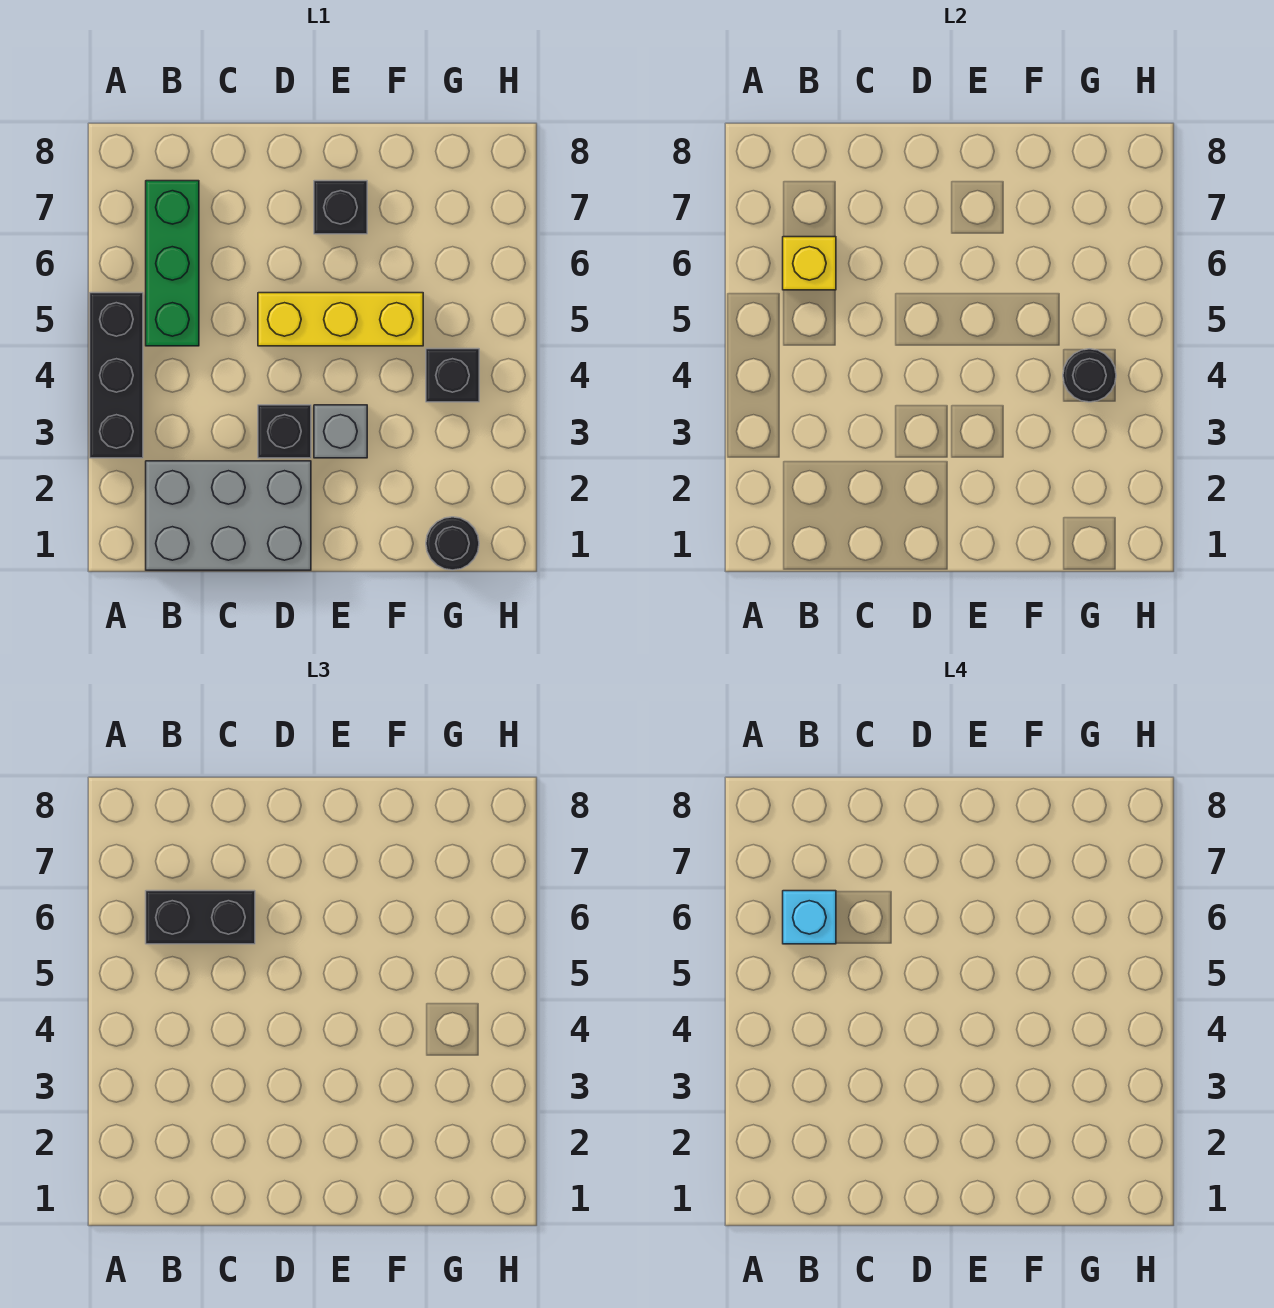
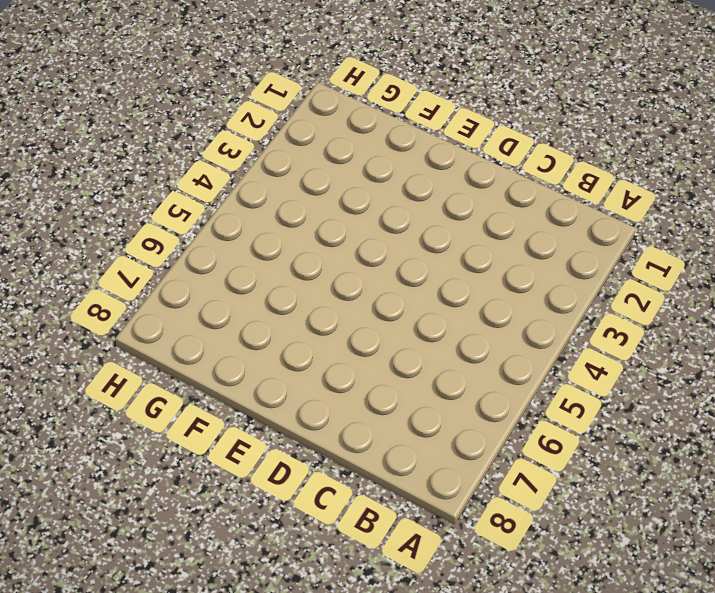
none -> black 1x3 brick [90,293,143,458]
none -> grey 2x3 brick [146,461,311,570]
none -> green 1x3 brick [146,181,199,346]

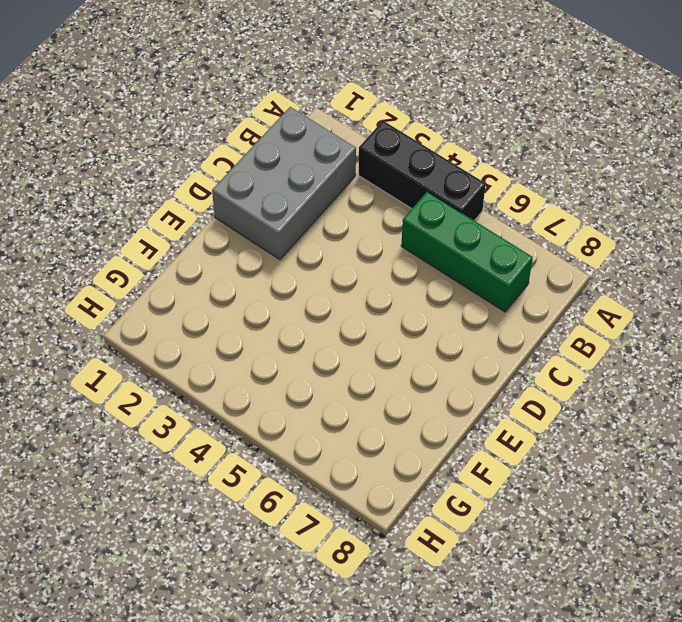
none -> black 1x1 brick [258,405,311,458]
none -> yellow 1x3 brick [258,293,423,346]
none -> grey 1x1 brick [314,405,367,458]

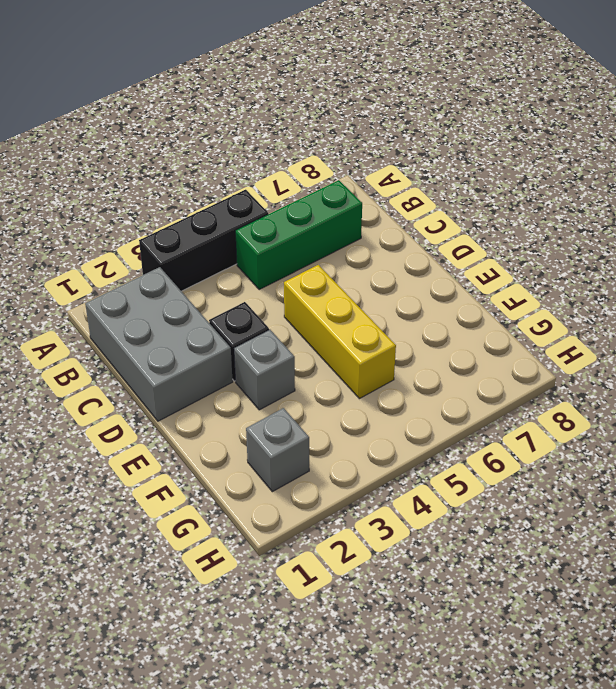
grey 1x1 brick [246,408,309,492] -> none
none -> black 1x1 brick [314,181,367,234]
none -> black 1x1 round brick [426,517,479,570]
none -> black 1x1 brick [426,349,479,402]

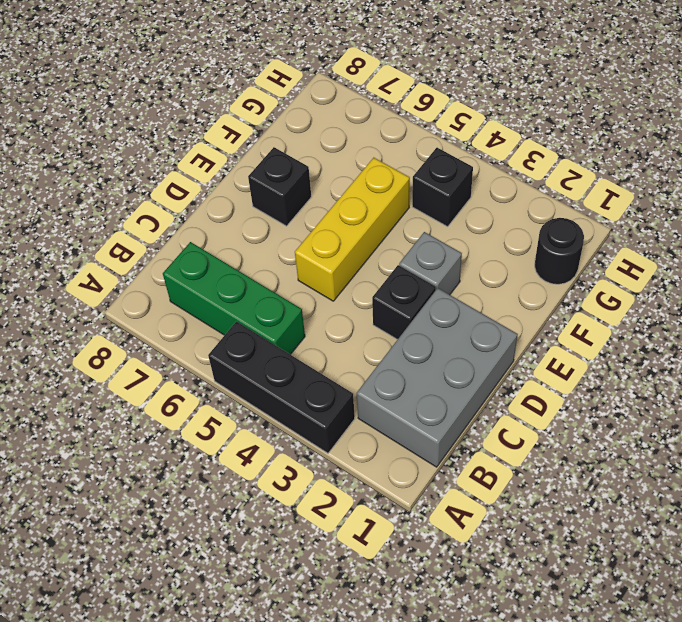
none -> yellow 1x1 brick [783,237,836,290]
none -> black 1x1 round brick [1063,349,1116,402]
none -> black 1x2 brick [146,891,255,944]

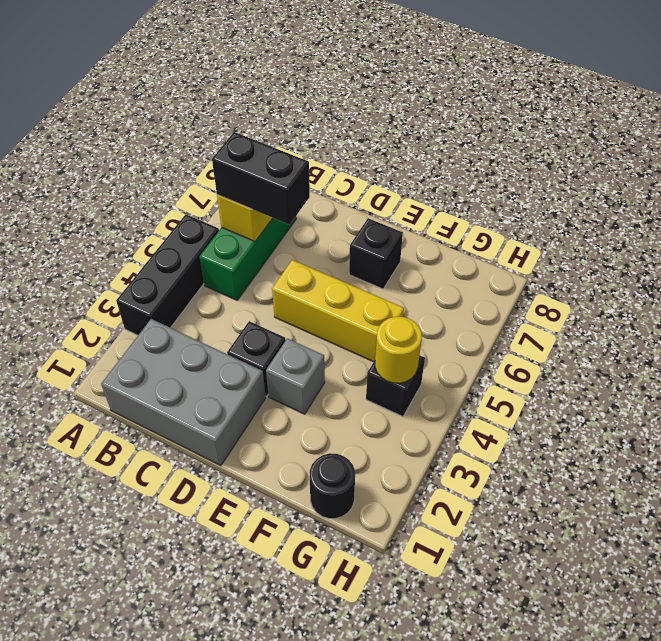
yellow 1x1 round brick [375,317,422,383] -> black 1x1 round brick [1063,349,1116,402]
none -> cyan 1x1 brick [783,891,836,944]

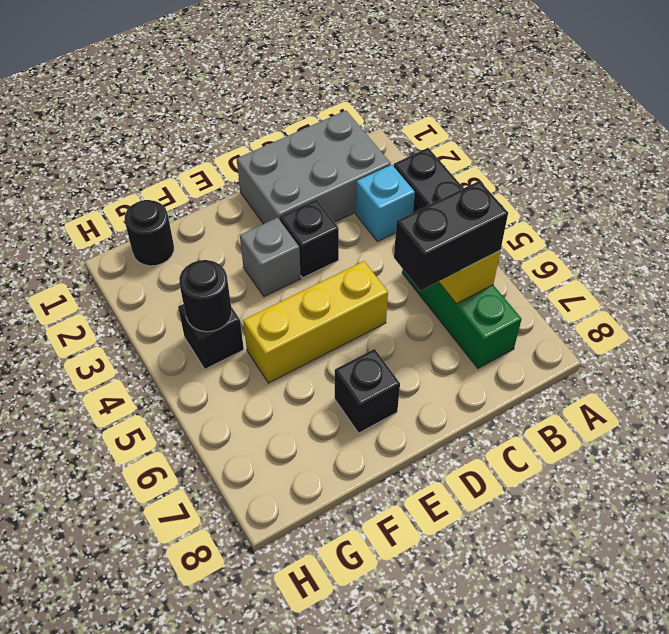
cyan 1x1 brick [356,165,415,241] -> cyan 1x1 brick moved to [783,891,836,944]

